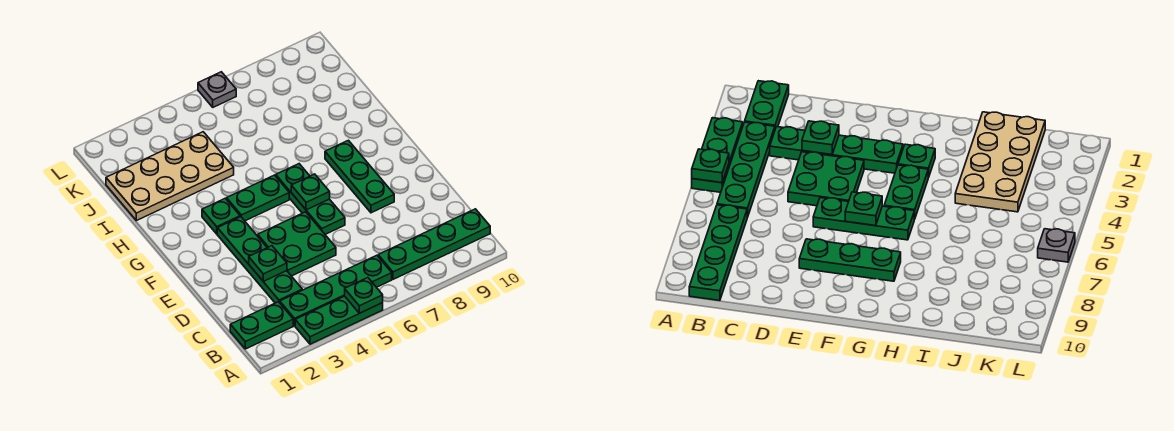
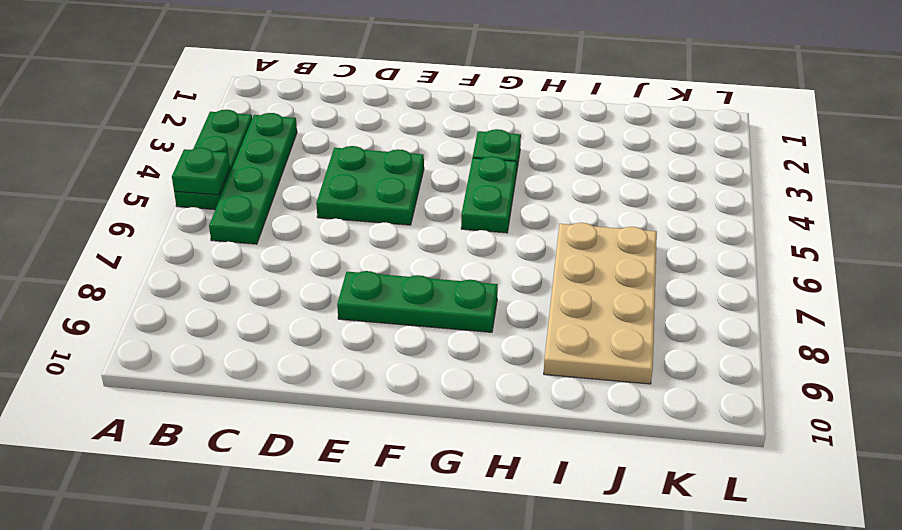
tan 2x4 plate [544,223,657,384] -> tan 2x4 plate moved to [106,132,234,221]
none -> green 1x2 plate [230,302,293,349]
none -> green 1x4 plate [378,209,490,279]
none -> green 1x4 plate [217,217,302,303]

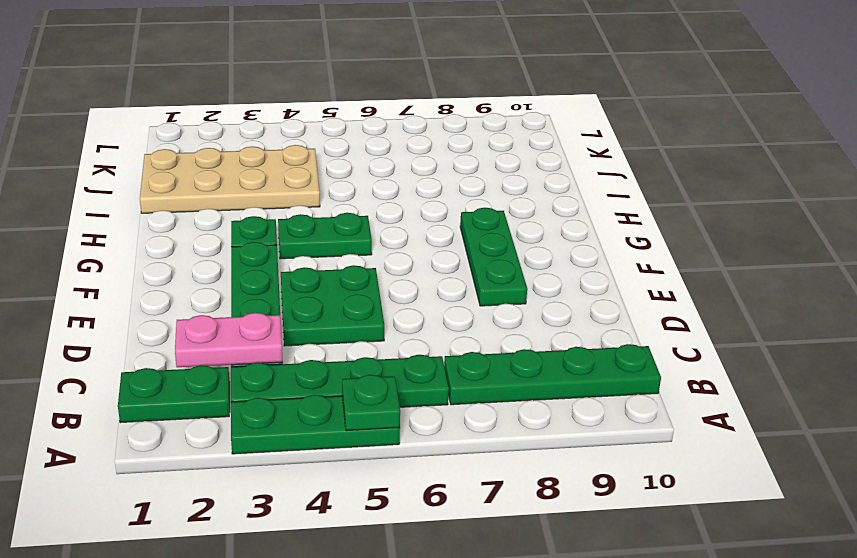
pink 1x2 plate [175,313,282,367] -> none
none -> green 1x3 plate [276,164,345,234]
none -> grey 1x1 plate [198,72,236,107]
none -> green 1x1 plate [249,246,287,281]

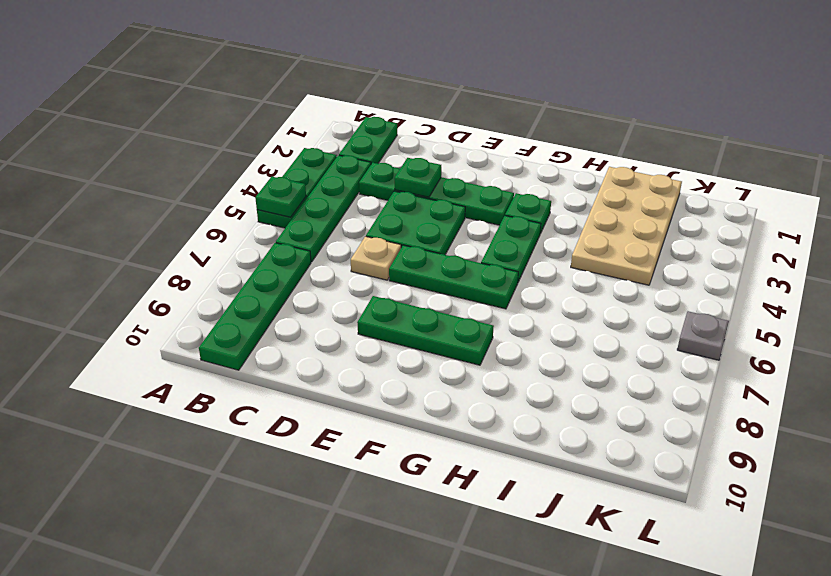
tan 1x1 plate [351,236,401,280] -> none
none -> green 1x1 plate [291,174,330,210]

